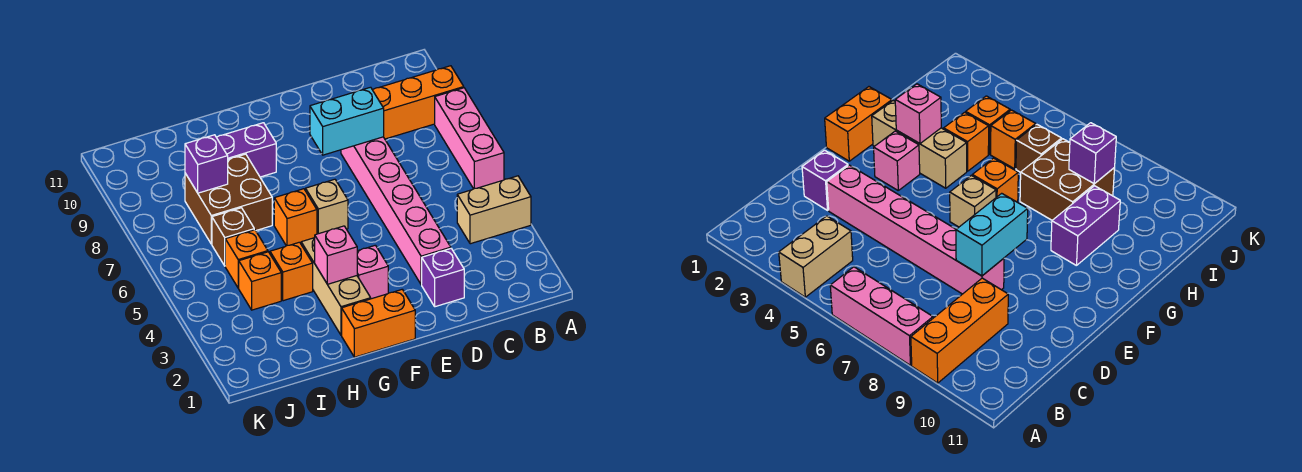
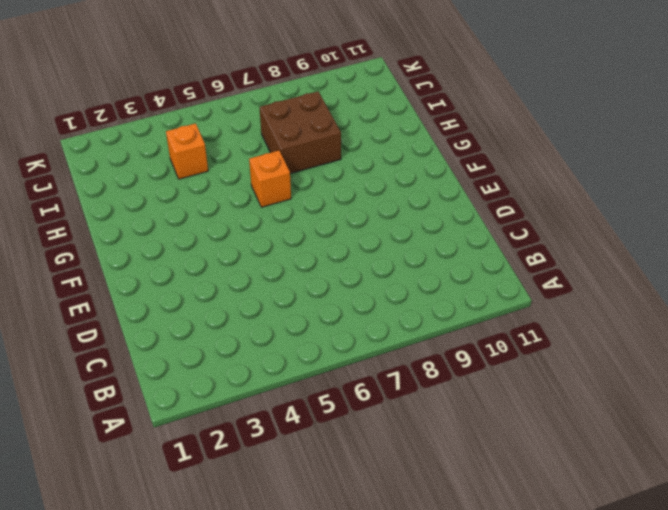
none -> tan 1x2 brick [457,176,531,244]
none -> pink 1x3 brick [435,88,504,189]
none -> orange 1x3 brick [373,66,464,139]

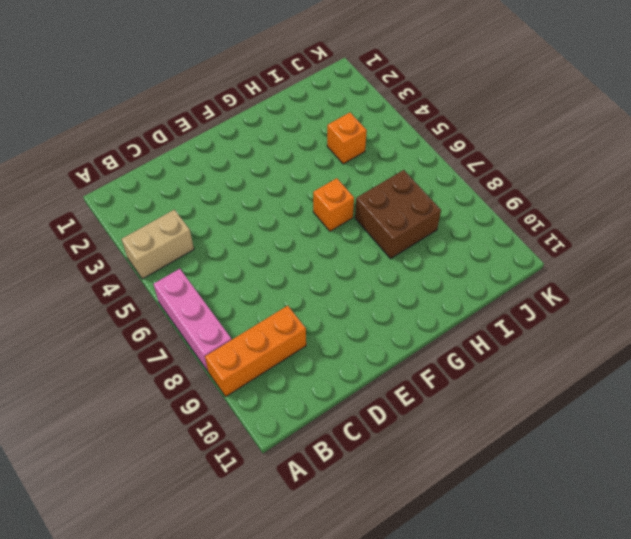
none -> purple 1x1 brick [422,249,464,307]
none -> pink 1x6 brick [341,137,451,285]
none -> orange 1x2 brick [342,290,415,357]

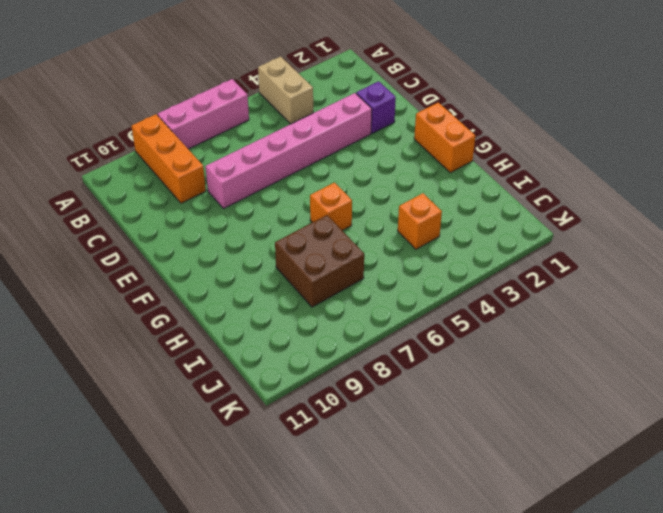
none -> pink 1x1 brick [357,245,388,299]
none -> tan 1x1 brick [306,179,348,234]
none -> tan 1x3 brick [301,238,371,335]

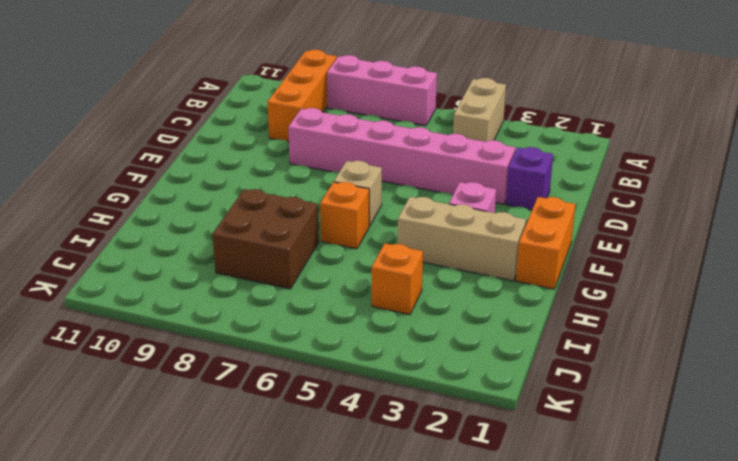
none -> purple 1x2 brick [216,123,276,177]
none -> orange 1x1 brick [270,242,313,301]
none -> orange 1x1 brick [225,230,268,288]

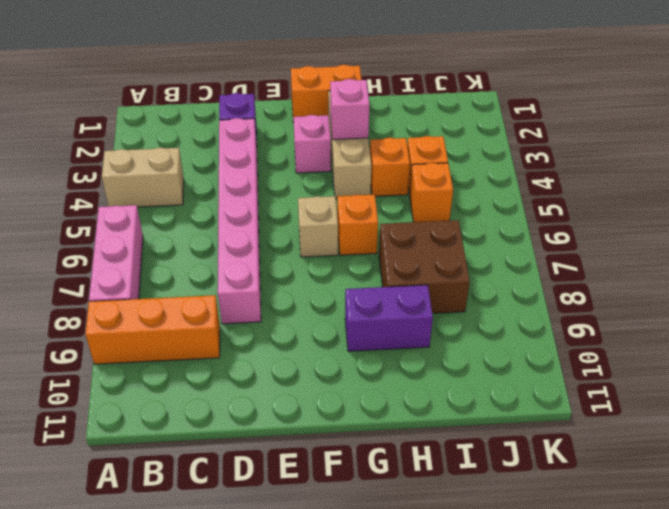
none -> brown 1x1 brick [212,208,254,266]
none -> cyan 1x2 brick [310,87,384,155]
none -> purple 1x1 brick [185,135,228,193]

